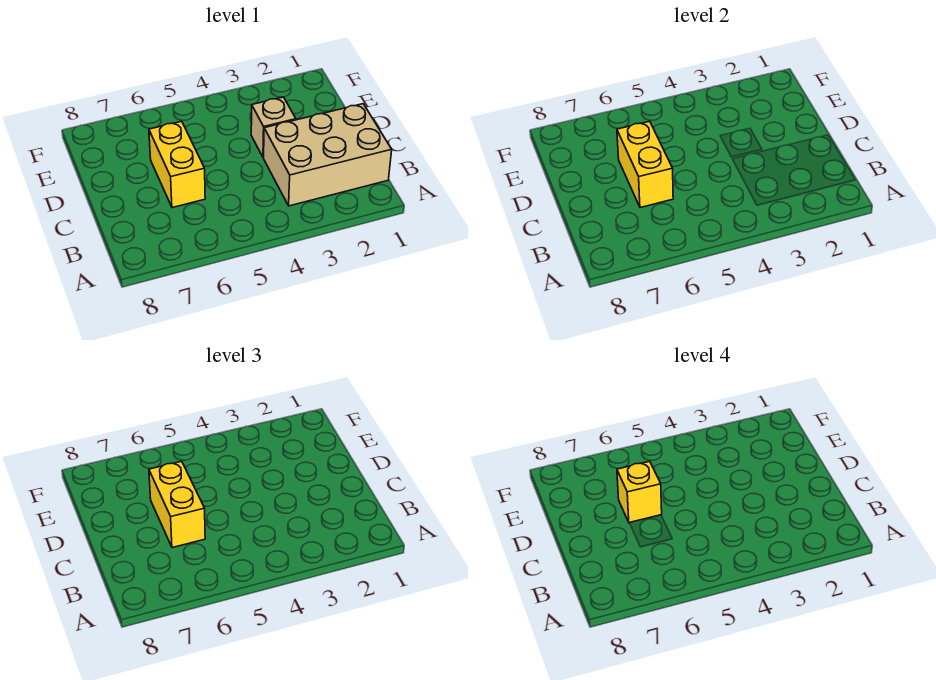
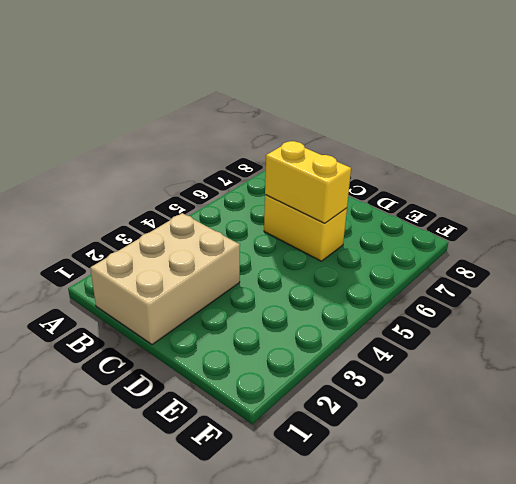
none -> tan 1x1 brick [251,97,296,157]
none -> yellow 1x2 brick [149,461,205,548]

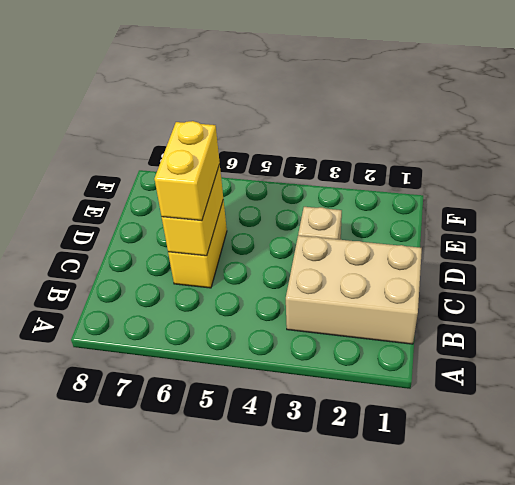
none -> yellow 1x1 brick [617,461,662,523]

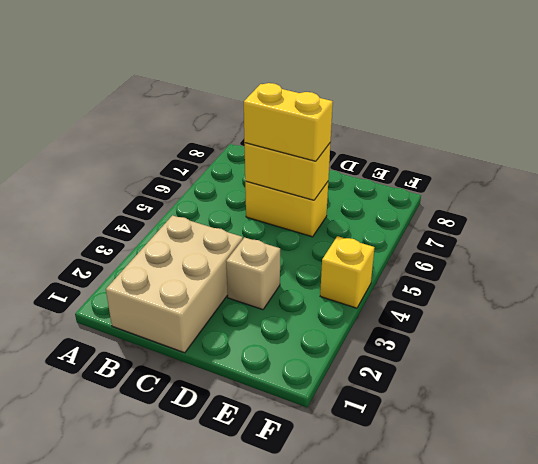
yellow 1x1 brick [320,236,375,308] -> yellow 1x1 brick moved to [617,461,662,523]

